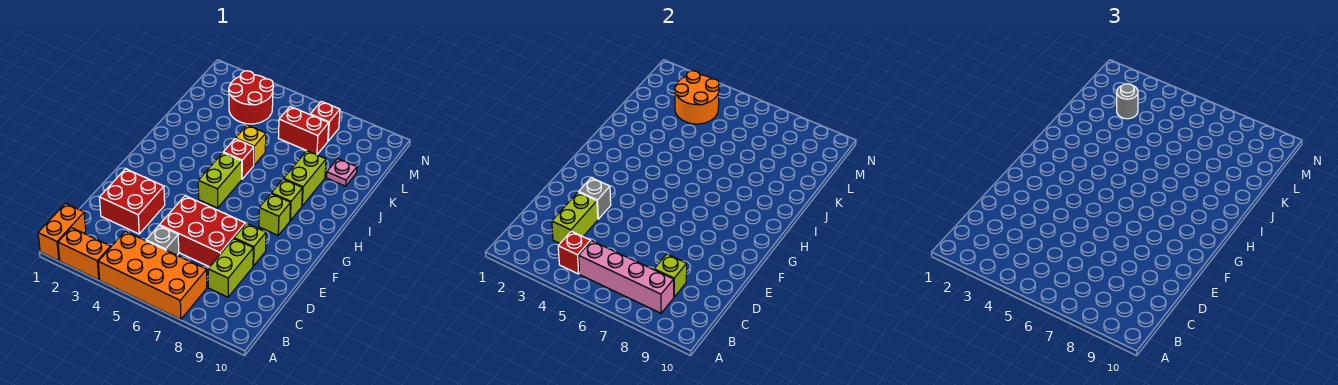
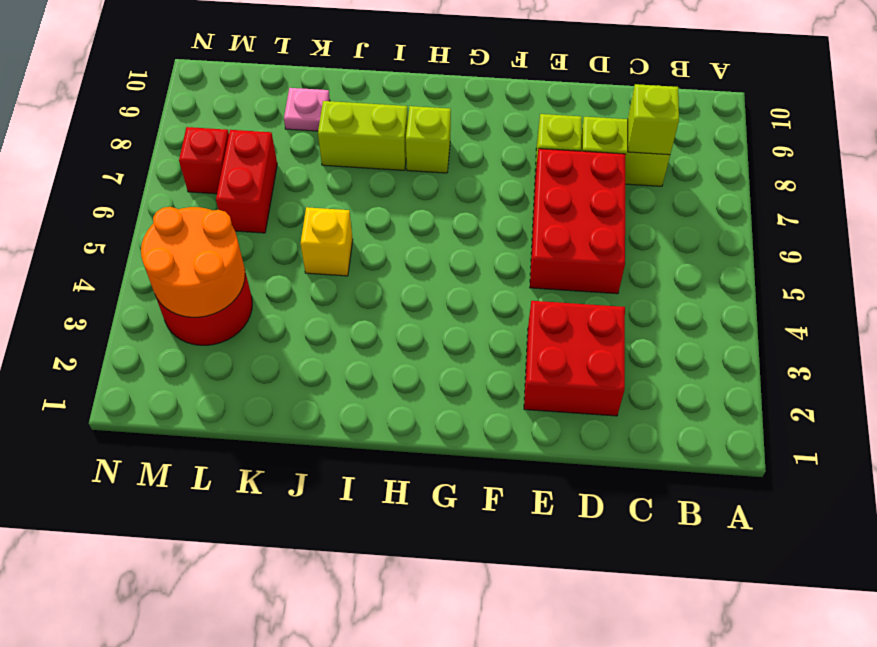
none -> orange 1x2 brick [38,203,86,261]
none -> orange 1x2 brick [58,228,111,280]
none -> orange 2x4 brick [98,231,207,319]

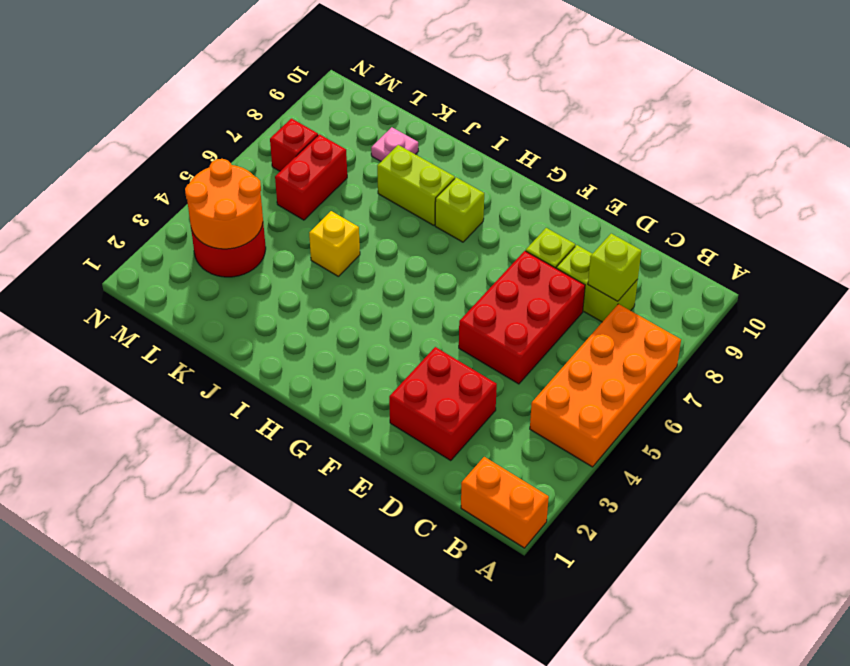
none -> orange 1x2 brick [58,228,111,280]
none -> grey 1x1 brick [146,226,179,255]
none -> lime 1x2 brick [198,153,242,208]

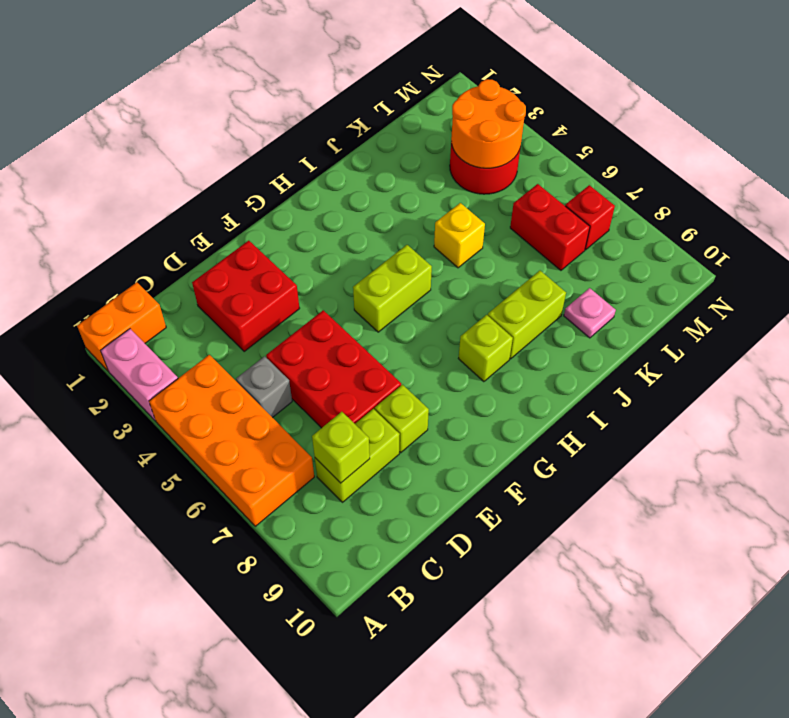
pink 1x2 brick [101,329,178,421] -> orange 1x2 brick [58,228,111,280]
none -> lime 1x1 brick [259,194,291,235]
none -> red 1x1 brick [223,139,254,179]
none -> red 1x1 brick [558,231,591,274]

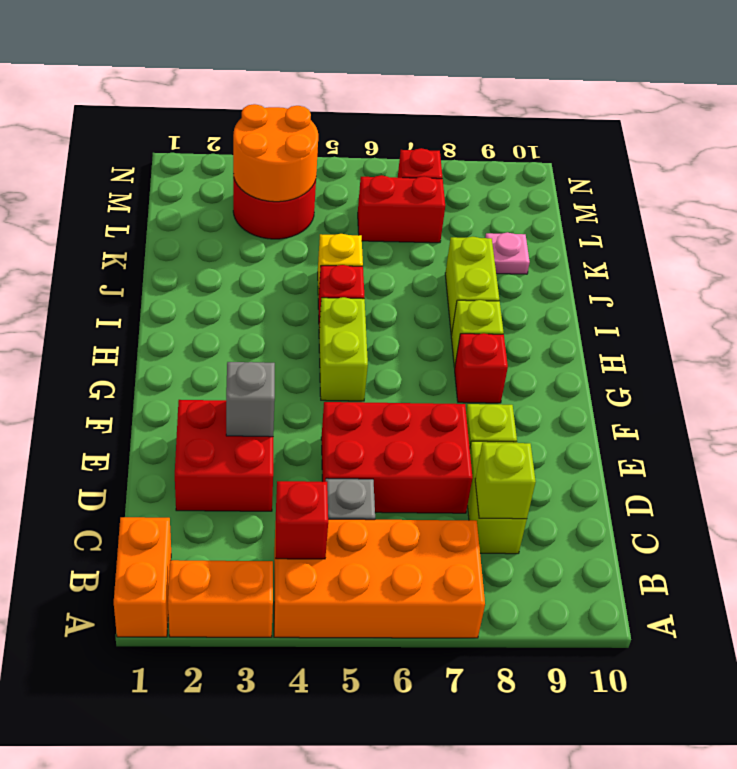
red 1x1 brick [455,333,508,403] -> lime 1x1 brick [259,194,291,235]
none -> pink 1x4 brick [579,241,674,313]
none -> lime 1x2 brick [552,192,598,243]
none -> grey 1x1 round brick [1117,84,1138,119]

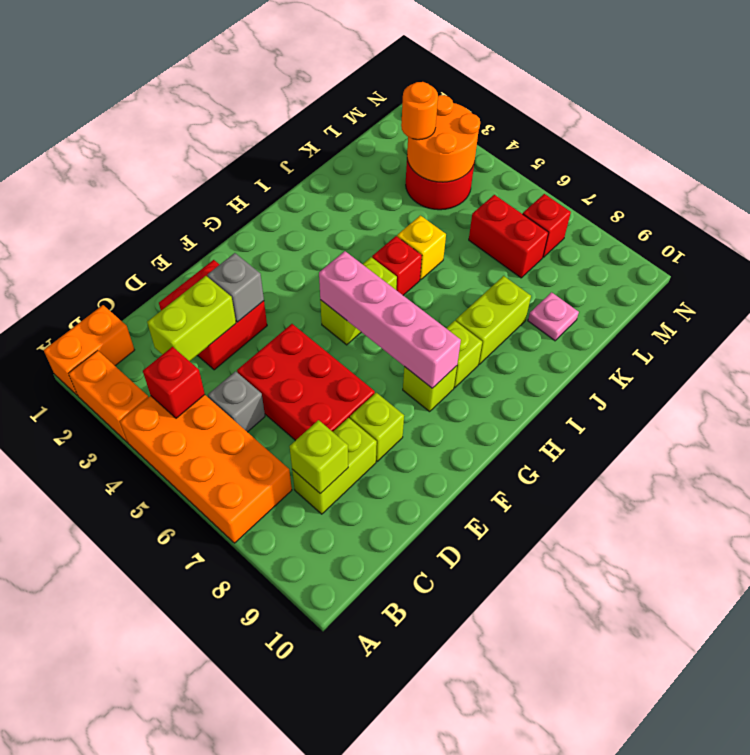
pink 1x4 brick [319,251,461,388] -> pink 1x4 brick moved to [579,241,674,313]
orange 1x1 round brick [401,82,438,140] -> grey 1x1 round brick [1117,84,1138,119]

